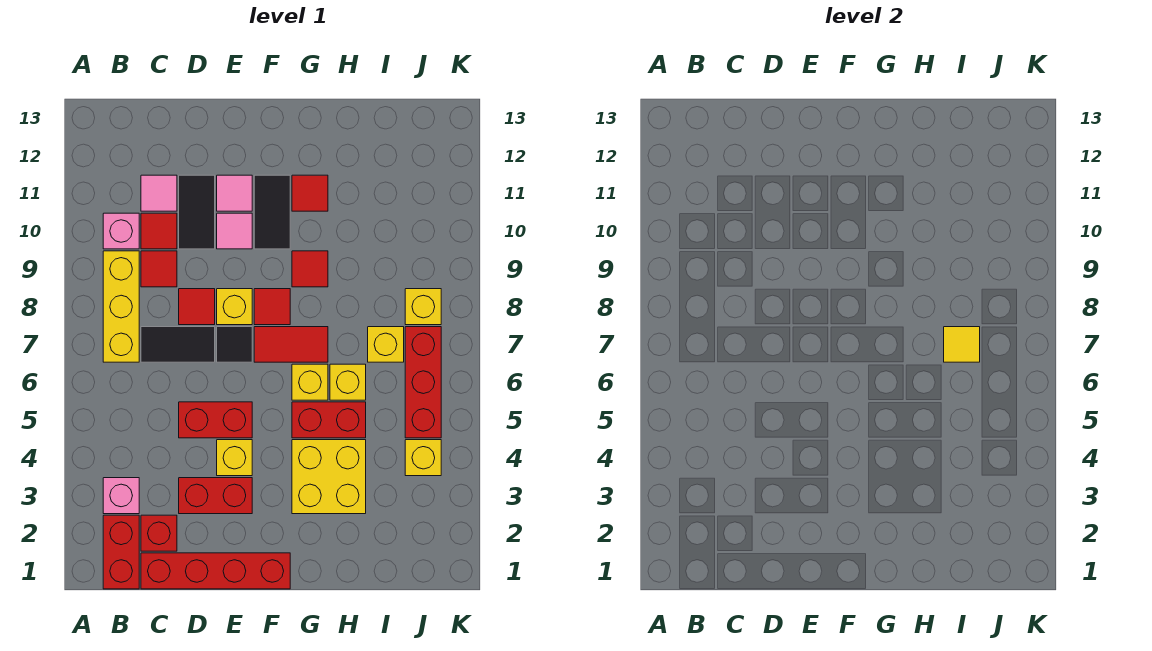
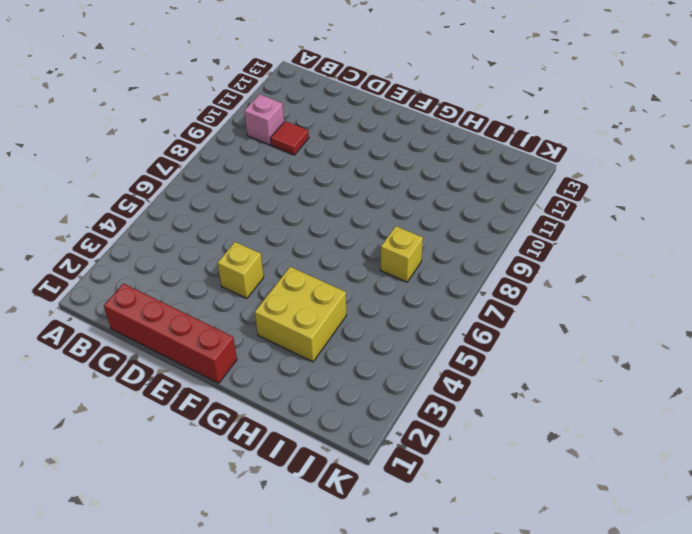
none -> red 1x2 brick [103,515,139,589]
none -> pink 1x1 brick [103,478,139,514]
none -> yellow 1x3 brick [103,251,139,362]
none -> red 1x1 brick [141,515,177,551]

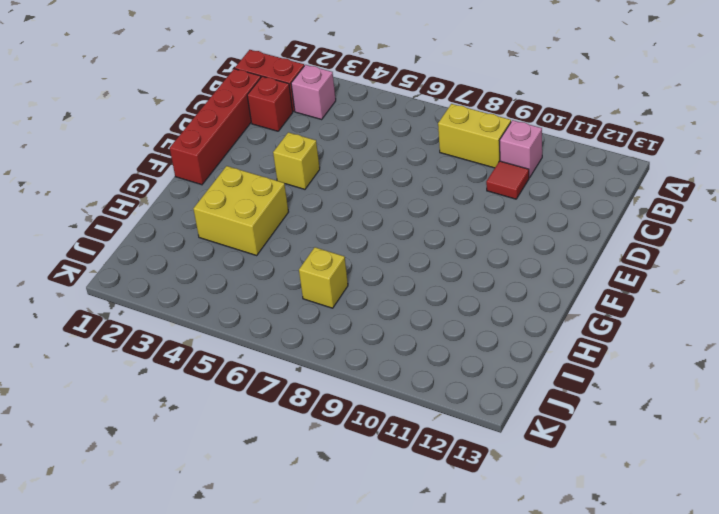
yellow 1x2 brick [438,104,511,168] -> yellow 1x3 brick [103,251,139,362]
none -> black 1x2 tile [141,327,215,362]
none -> red 1x1 tile [141,251,177,287]
none -> pink 1x1 tile [141,175,177,211]
none -> red 1x2 brick [179,478,252,514]

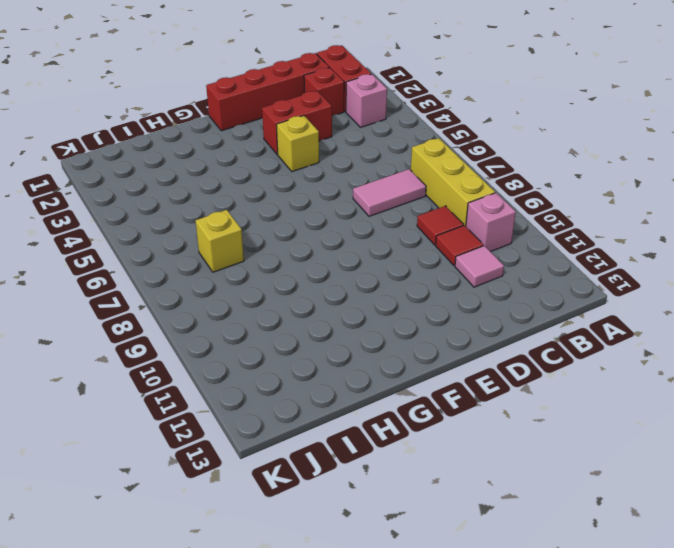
pink 1x2 tile [353,169,426,216] -> black 1x2 tile [141,327,215,362]
none -> red 1x2 brick [179,402,252,438]
none -> red 1x1 tile [179,289,215,325]
none -> black 1x2 tile [179,175,215,249]
none -> black 1x1 tile [217,327,252,362]

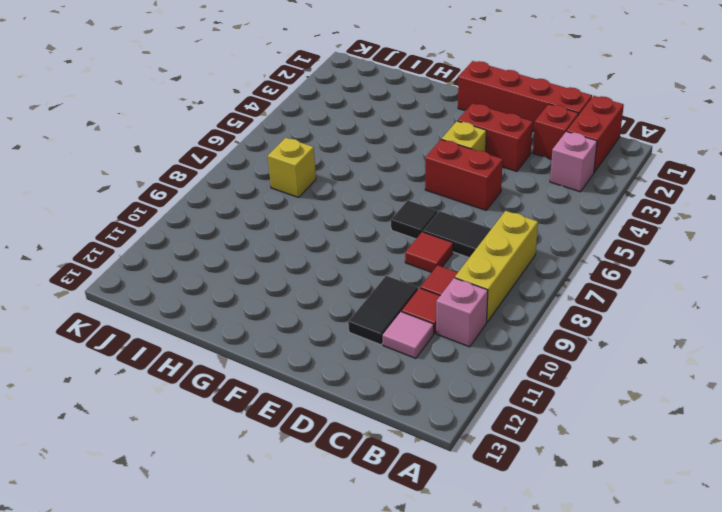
none -> yellow 1x1 brick [217,289,252,325]
none -> pink 1x1 tile [217,213,252,249]
none -> pink 1x1 tile [217,175,252,211]
none -> red 1x2 tile [254,327,328,362]

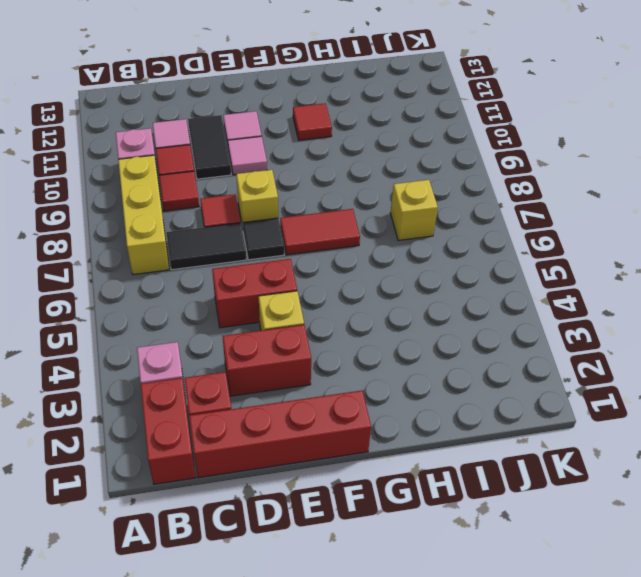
none -> red 1x1 tile [254,289,290,325]
none -> black 1x2 tile [254,175,290,249]
none -> yellow 2x2 brick [292,440,366,514]
none -> red 1x2 brick [292,402,366,438]

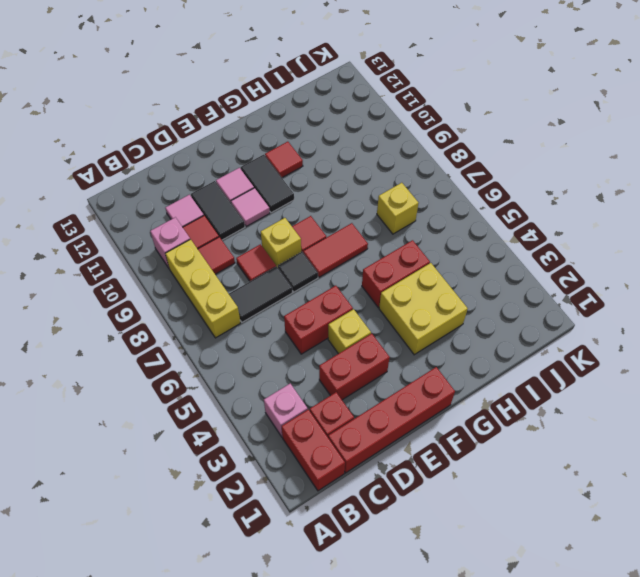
none -> yellow 1x1 brick [292,364,328,400]
none -> red 1x1 tile [292,251,328,287]
none -> yellow 1x1 brick [330,364,366,400]
none -> yellow 1x1 brick [405,440,441,476]

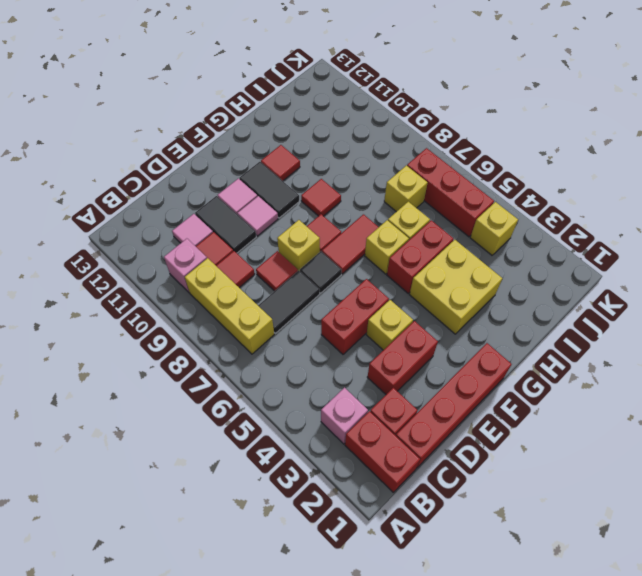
none -> yellow 1x1 brick [405,289,441,325]
none -> yellow 1x1 tile [944,327,980,362]

